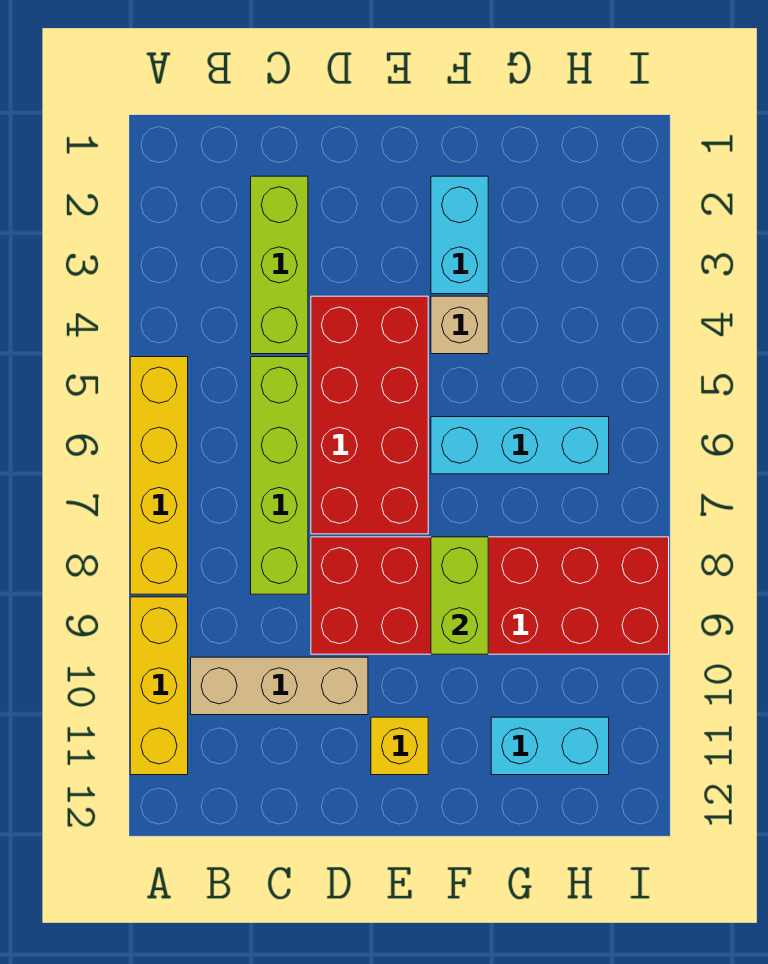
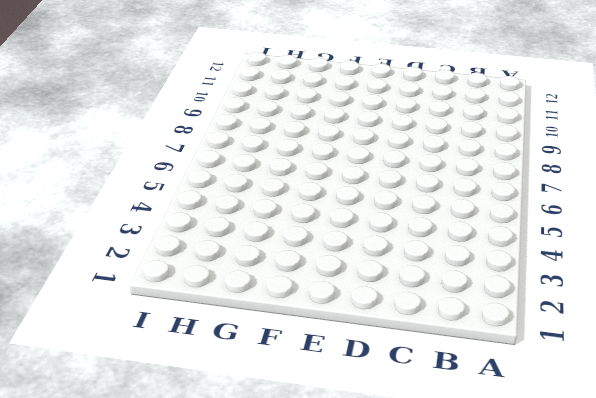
none -> yellow 1x4 brick [130,357,188,594]
none -> yellow 1x3 brick [130,597,188,775]
none -> tan 1x3 brick [191,657,368,715]

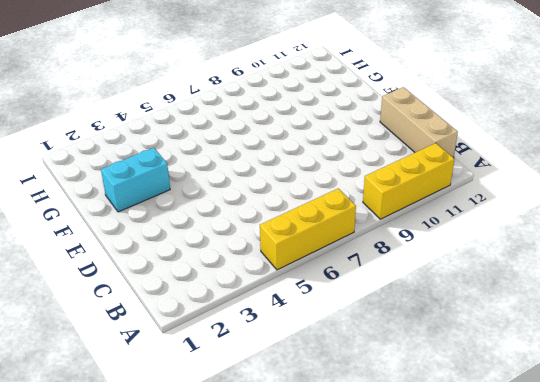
yellow 1x3 brick [260,189,356,270] -> yellow 1x4 brick [130,357,188,594]
tan 1x3 brick [380,87,458,158] -> tan 1x3 brick moved to [191,657,368,715]
none -> lime 1x3 brick [251,176,308,354]
none -> lime 1x4 brick [251,357,308,594]
none -> red 2x4 brick [311,296,428,534]

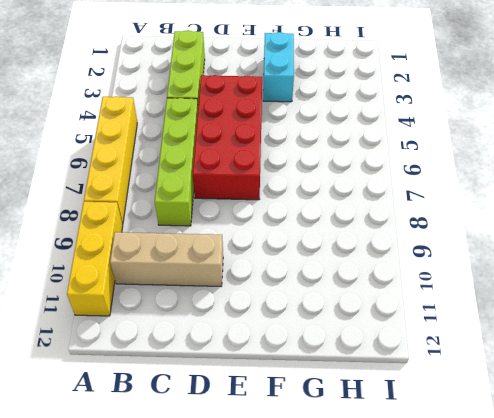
none -> red 2x6 brick [311,537,669,654]
none -> yellow 1x1 brick [371,717,428,775]
none -> tan 1x1 brick [431,296,488,354]

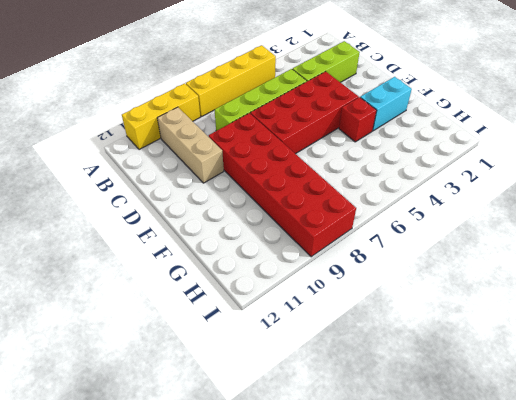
red 1x1 brick [339,97,377,142] -> tan 1x1 brick [431,296,488,354]
none -> yellow 1x1 brick [371,717,428,775]
none -> cyan 1x3 brick [431,417,609,474]
none -> cyan 1x2 brick [491,717,609,775]

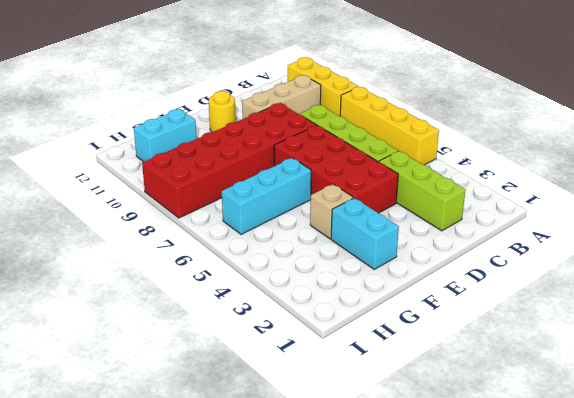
yellow 1x1 round brick [209,91,236,132] -> yellow 1x1 brick [371,717,428,775]
none -> lime 1x2 brick [431,537,488,654]

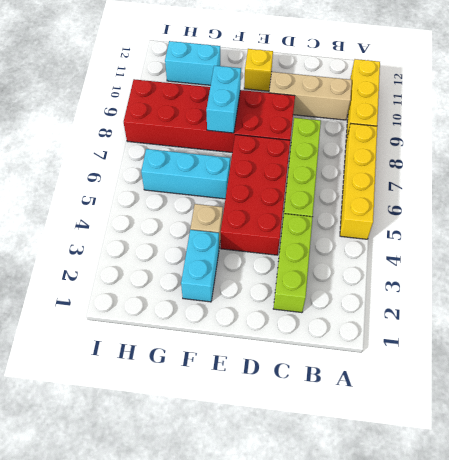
cyan 1x2 brick [206,66,241,133] -> lime 1x2 brick [431,537,488,654]

